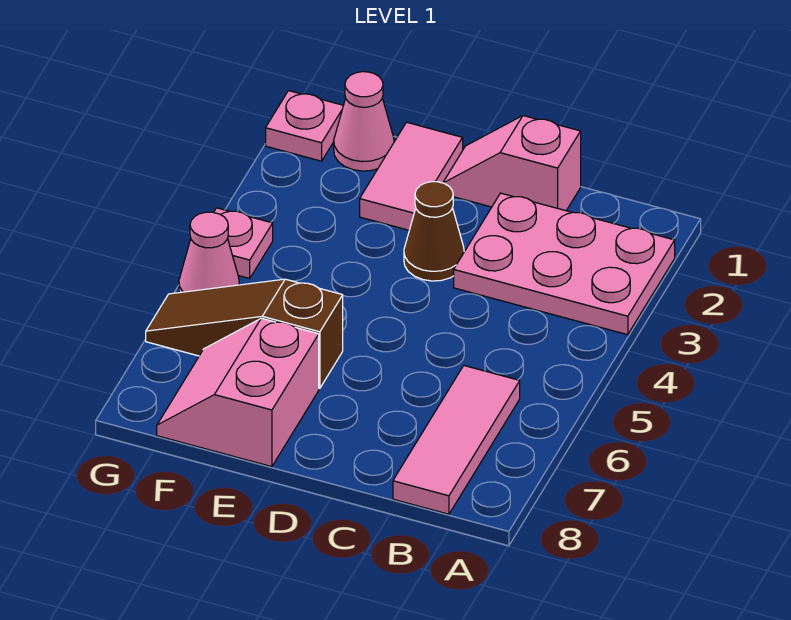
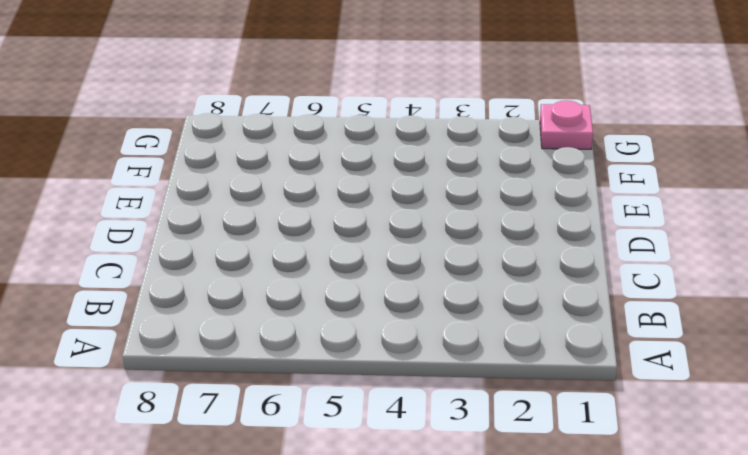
none -> pink 2x3 plate [454,193,675,335]
none -> pink 1x3 tile [393,366,520,514]

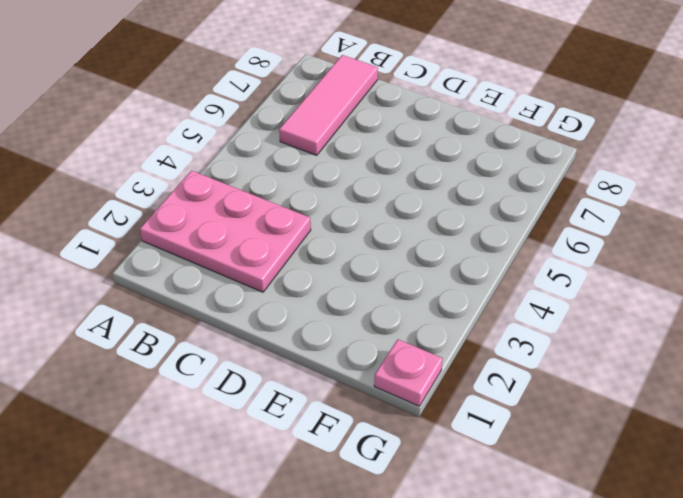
none -> pink 1x2 slope [443,116,581,211]
none -> brown 1x1 cone [404,182,464,281]

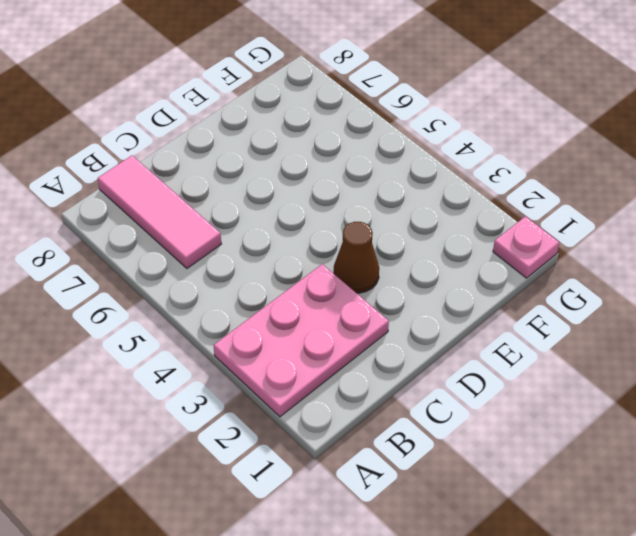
none -> pink 1x2 slope [443,116,581,211]
none -> pink 1x2 tile [360,122,463,230]

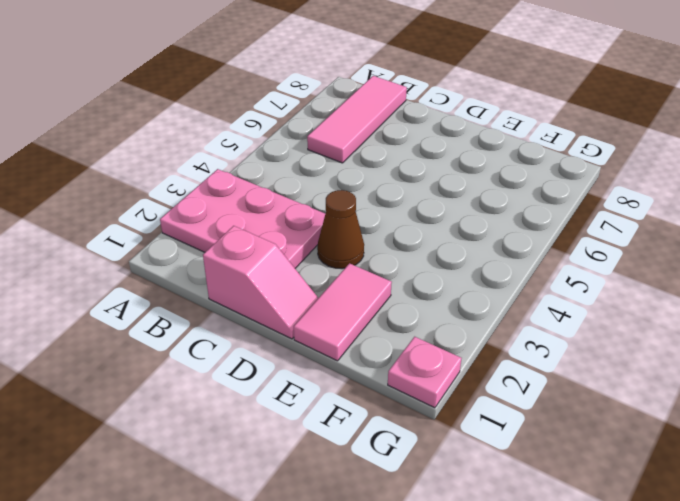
none -> brown 1x3 slope [146,279,343,388]
none -> pink 2x2 slope [157,318,319,467]

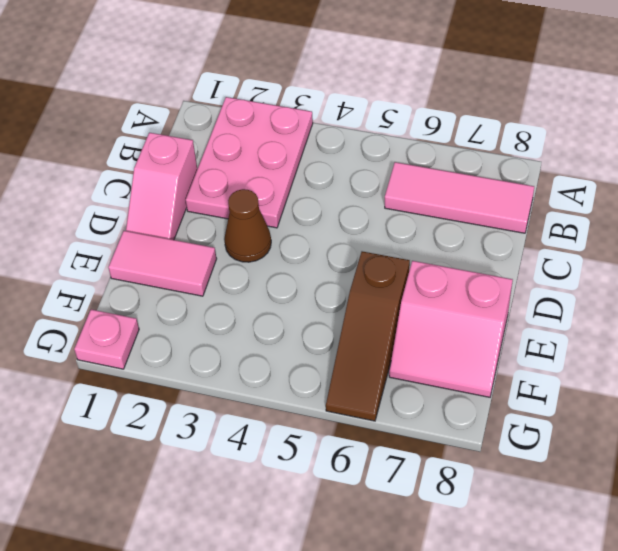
none -> pink 1x1 cone [334,72,394,171]
none -> pink 1x1 plate [214,208,273,278]

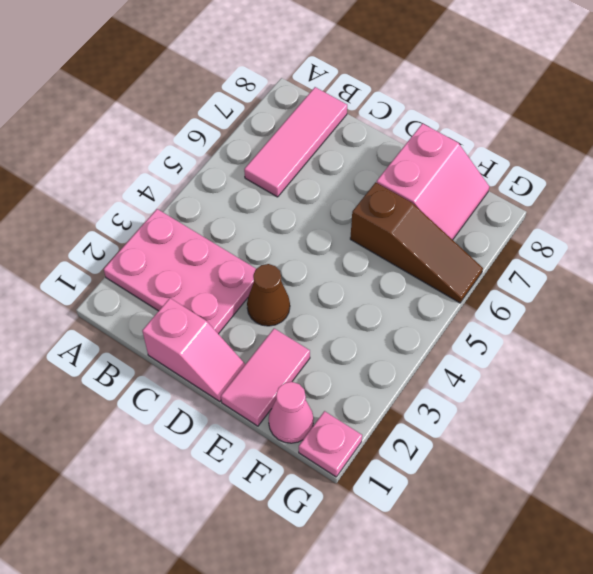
none -> pink 1x1 plate [214,208,273,278]
none -> pink 1x1 cone [179,212,239,293]

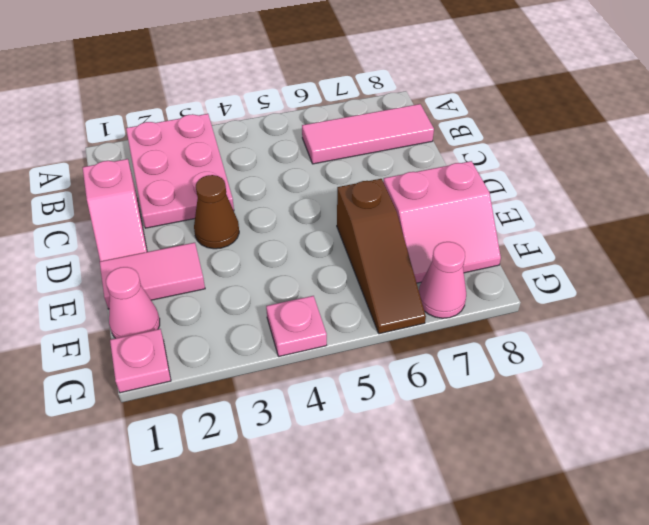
pink 1x1 cone [419,242,466,318] -> pink 1x1 cone moved to [179,212,239,293]

